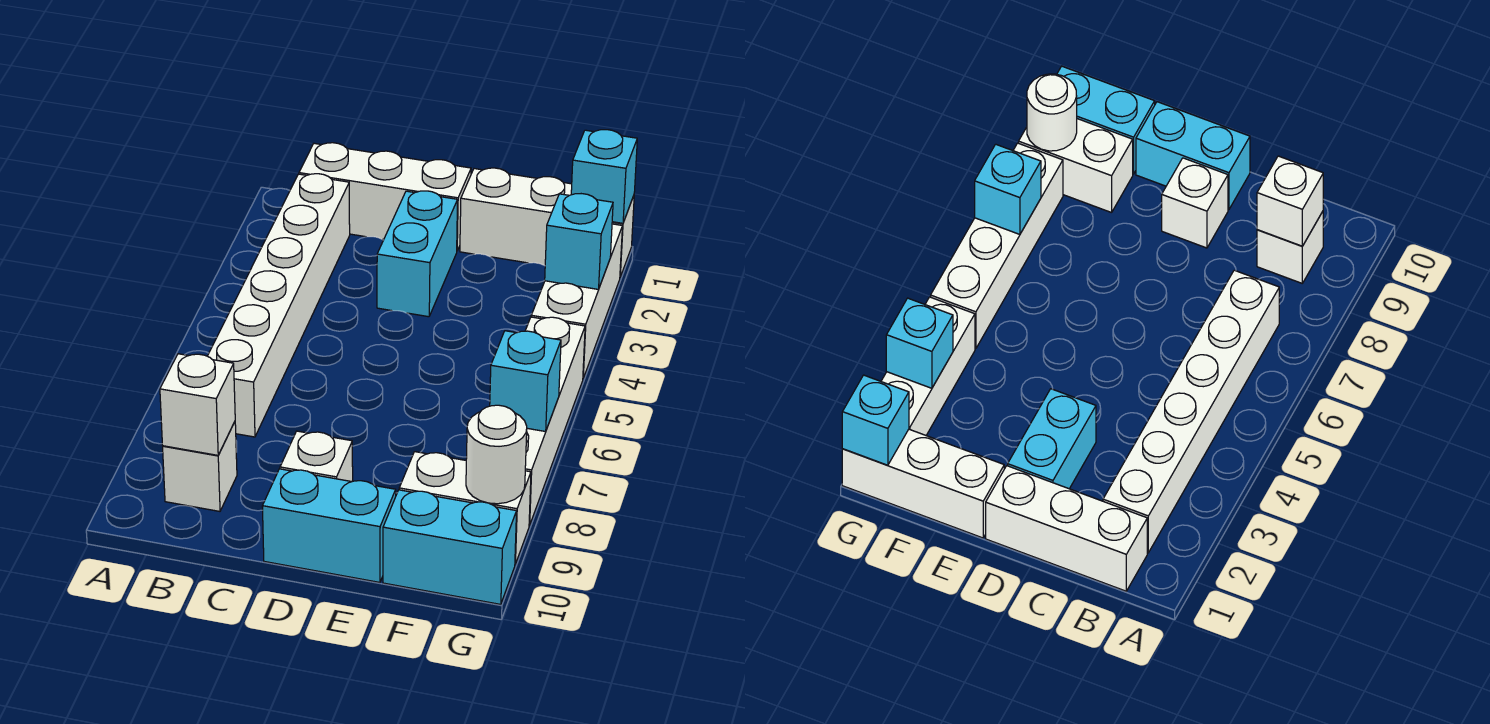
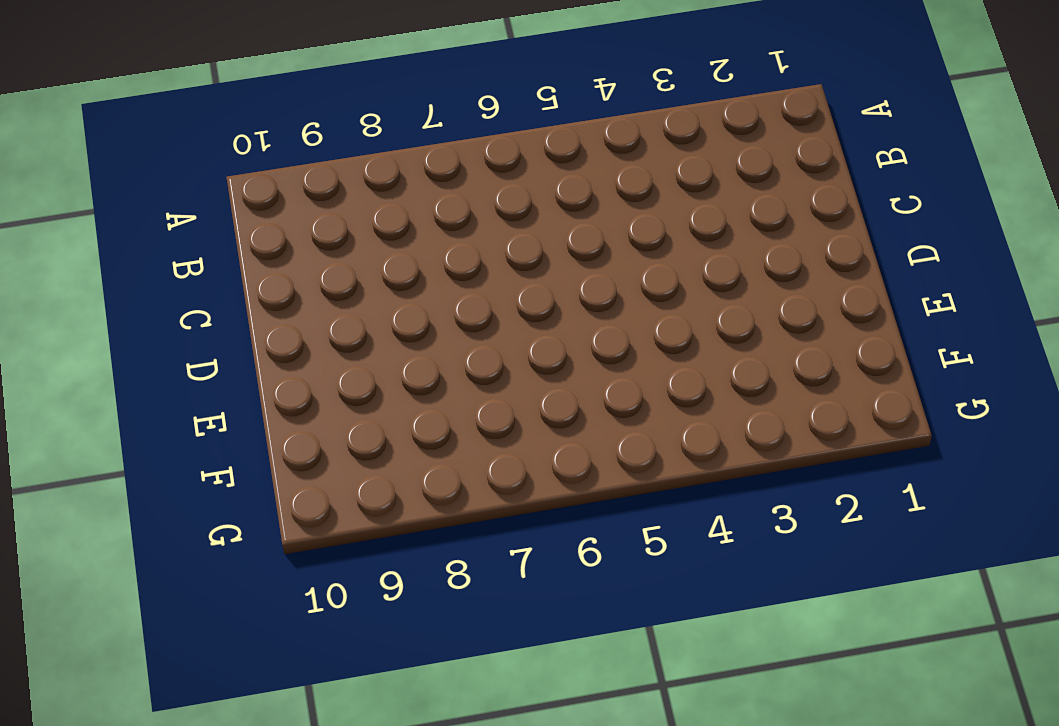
none -> white 1x3 brick [299,143,471,251]
none -> white 1x6 brick [208,174,350,437]
none -> white 1x1 brick [163,422,237,511]

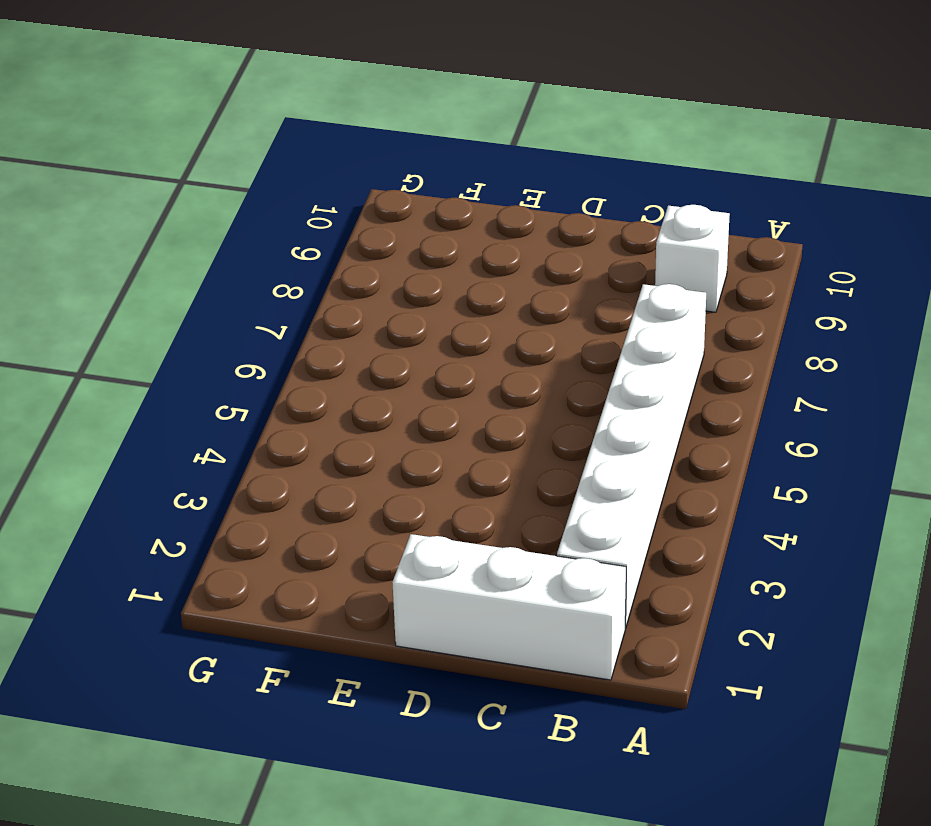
none -> cyan 1x2 brick [377,191,458,317]
none -> white 1x1 brick [280,431,353,482]
none -> cyan 1x2 brick [262,469,396,582]

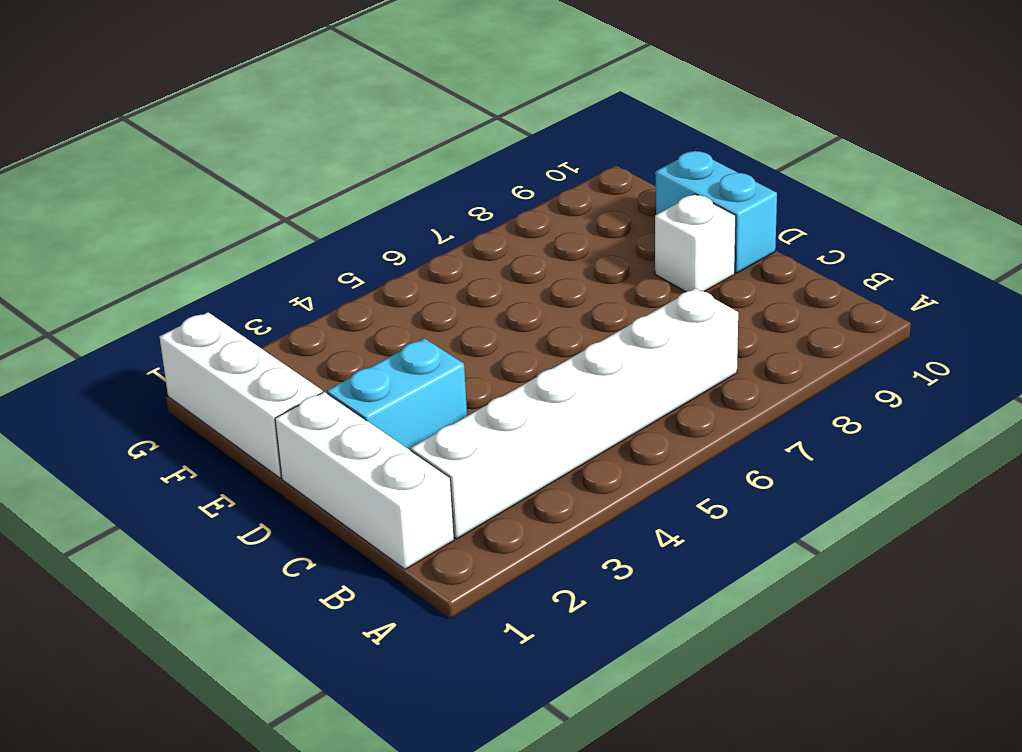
none -> white 1x1 brick [163,422,237,511]
none -> white 1x2 brick [399,452,531,564]
none -> cyan 1x2 brick [383,490,517,604]

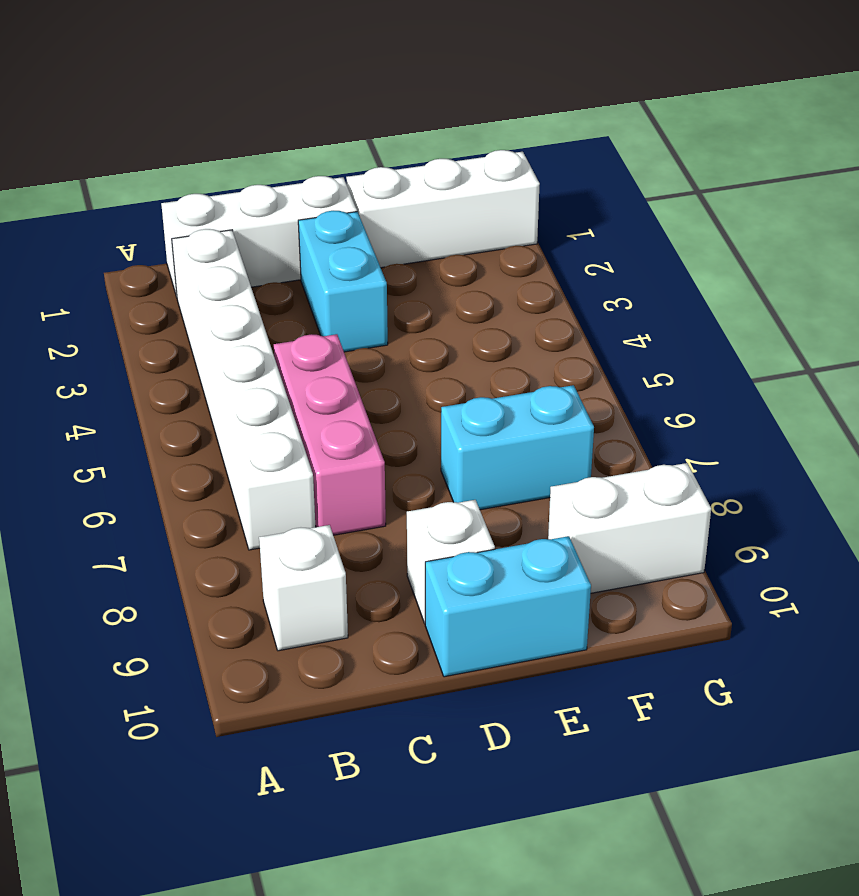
pink 1x3 brick [274,334,386,535] -> none
cyan 1x2 brick [441,385,594,510] -> cyan 1x2 brick moved to [383,490,517,604]
none -> white 1x3 brick [531,224,622,378]
none -> white 1x4 brick [525,317,585,525]
none -> white 1x1 brick [160,354,235,455]

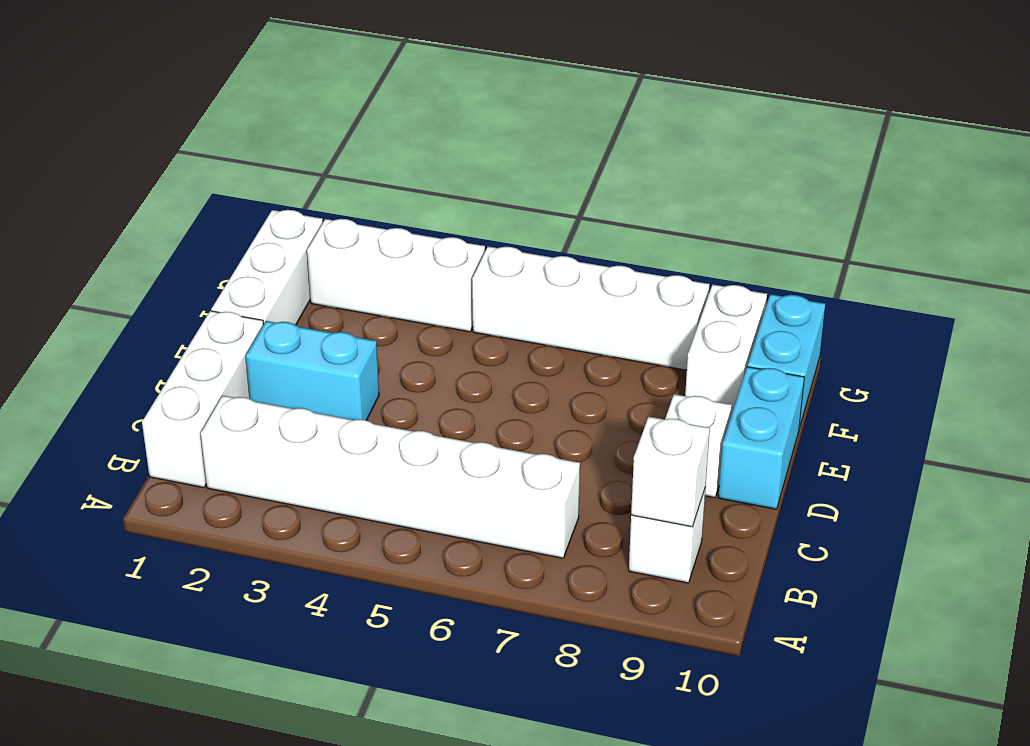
none -> cyan 1x1 brick [571,130,637,223]
none -> cyan 1x1 brick [545,194,613,289]
none -> cyan 1x1 brick [490,331,561,432]

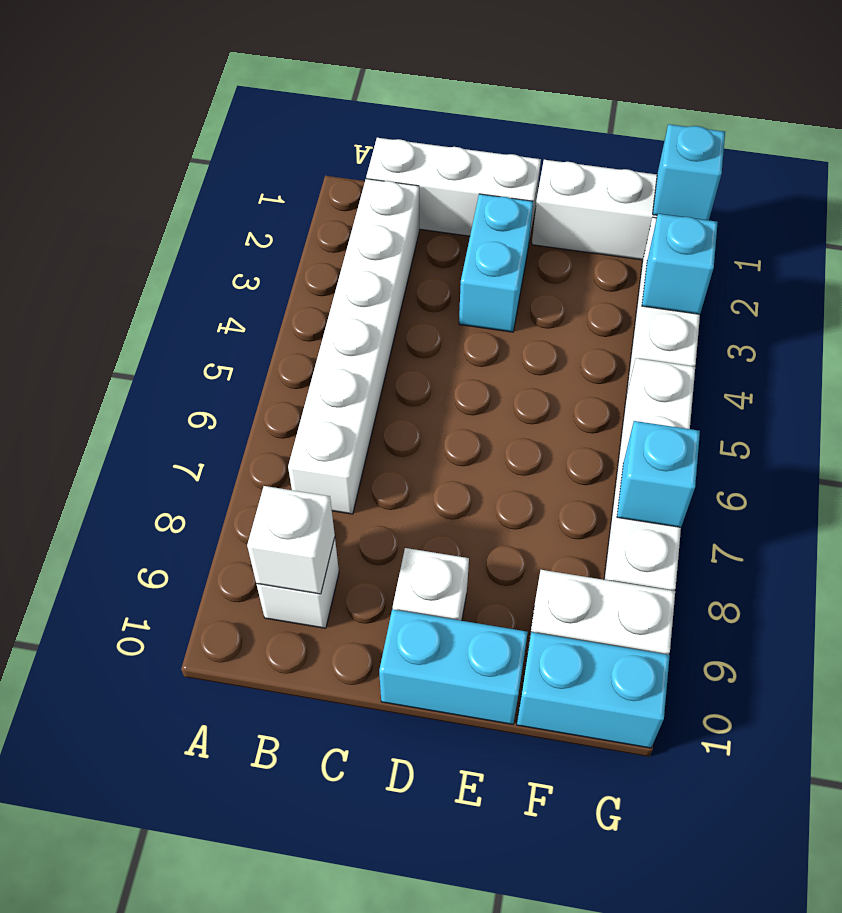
none -> white 1x1 round brick [466,405,527,504]

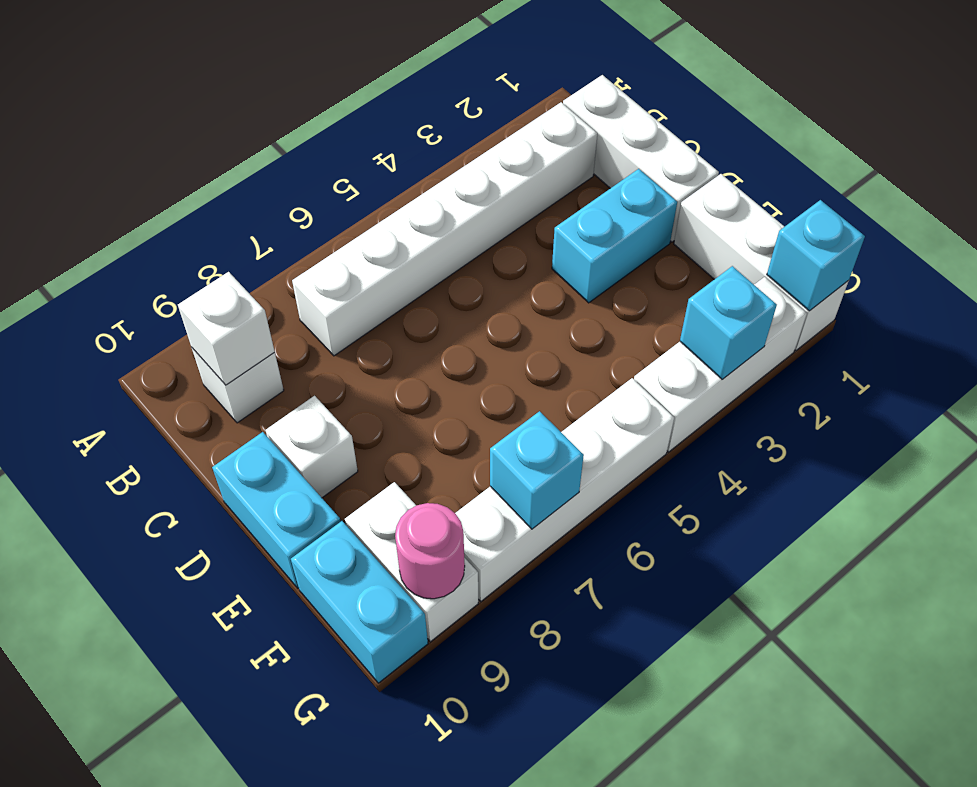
pink 1x1 round brick [395,503,465,599] -> white 1x1 round brick [466,405,527,504]

